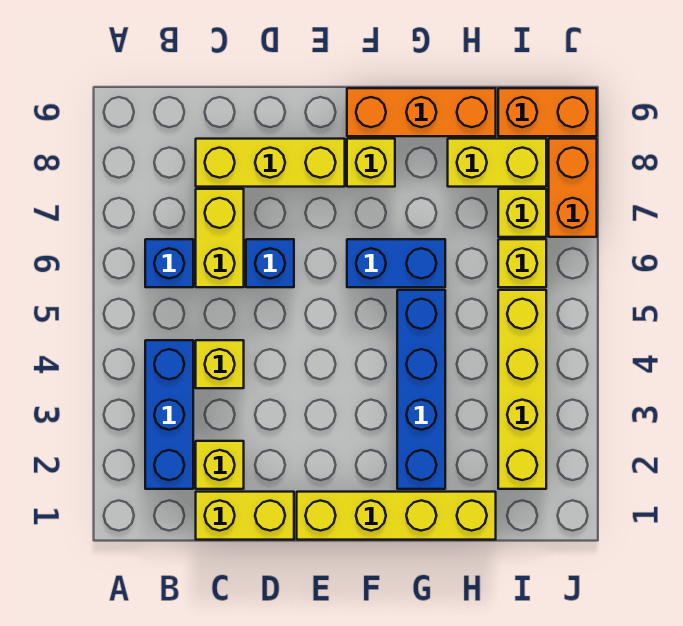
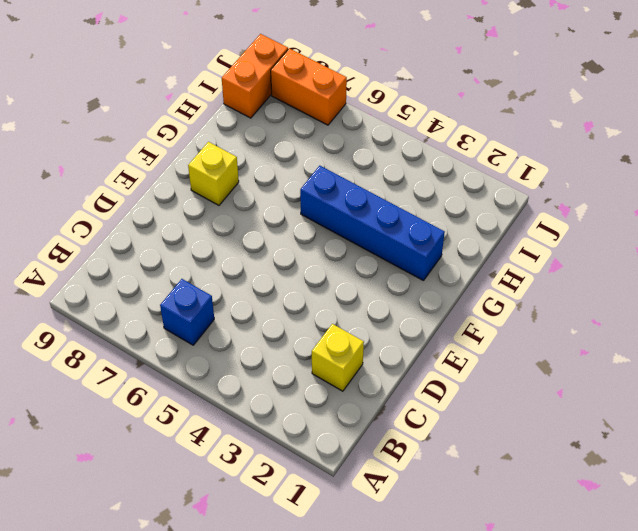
none -> blue 1x3 brick [145,340,193,489]
none -> yellow 1x2 brick [196,492,294,540]
none -> yellow 1x1 brick [196,340,244,388]

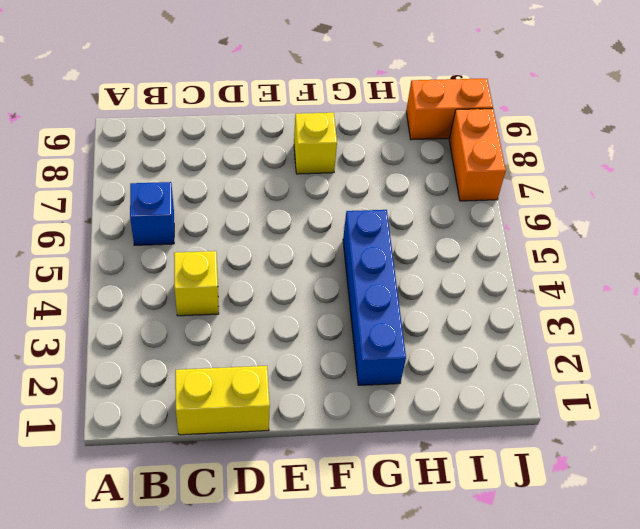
none -> blue 1x3 brick [145,340,193,489]
none -> yellow 1x1 brick [196,441,244,489]
none -> yellow 1x2 brick [196,189,244,287]

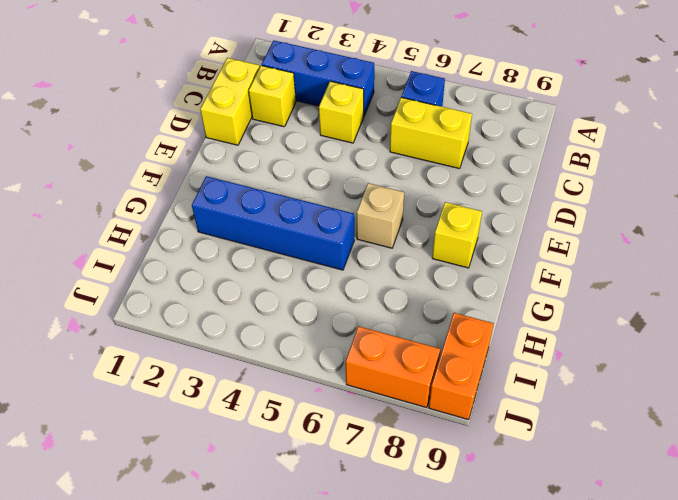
tan 1x1 brick [357,183,404,248] -> blue 1x2 brick [347,239,445,287]
none -> yellow 1x3 brick [196,139,345,187]
none -> blue 1x1 brick [246,239,294,287]
none -> yellow 1x4 brick [297,492,496,540]

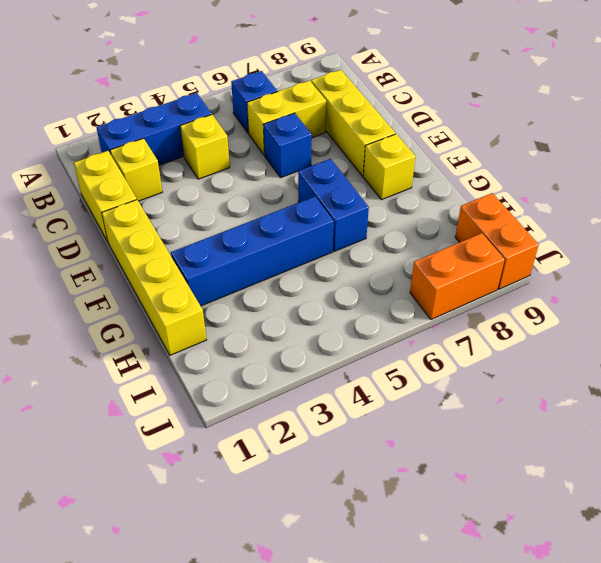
none -> orange 1x3 brick [347,88,496,136]
none -> yellow 1x2 brick [448,139,546,187]
none -> yellow 1x4 brick [498,290,546,489]

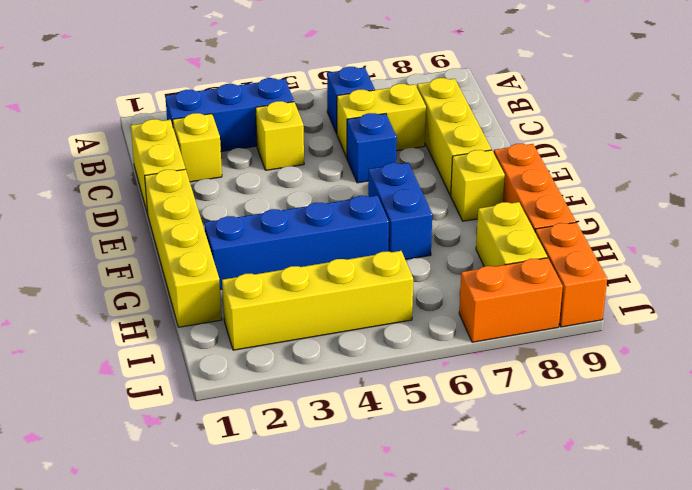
none -> yellow 1x1 brick [498,239,546,287]
none -> yellow 1x1 brick [498,189,546,237]

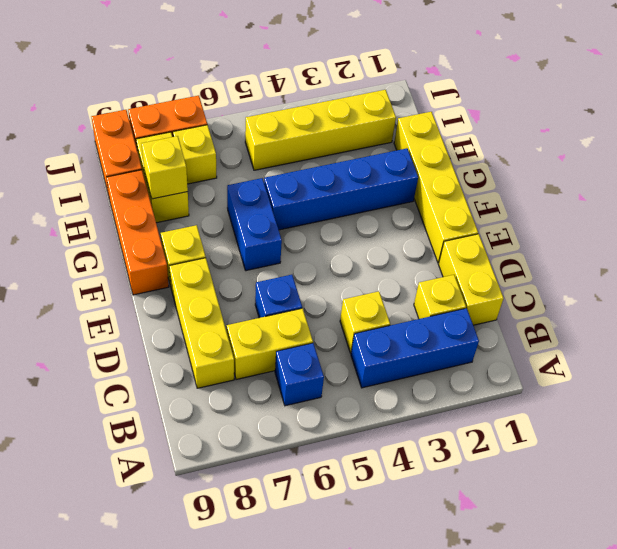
yellow 1x1 brick [142,136,188,199] -> yellow 1x1 brick moved to [498,239,546,287]

